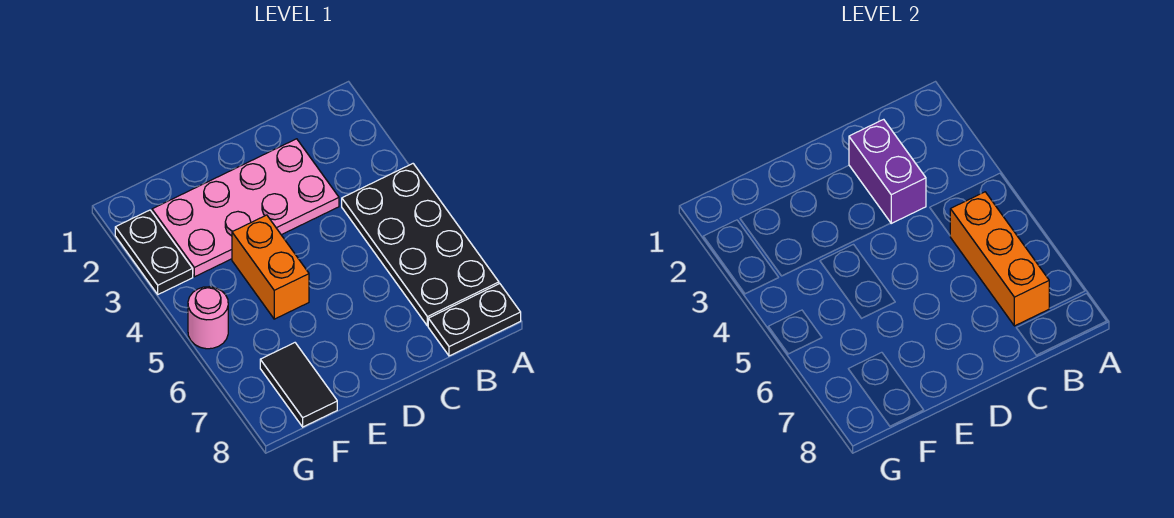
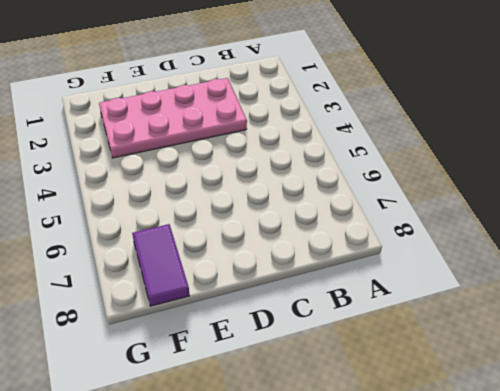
purple 1x2 tile [132,224,190,306] -> black 1x2 tile [260,343,337,427]
none -> black 2x4 plate [342,164,499,326]
none -> black 1x2 plate [428,284,521,356]

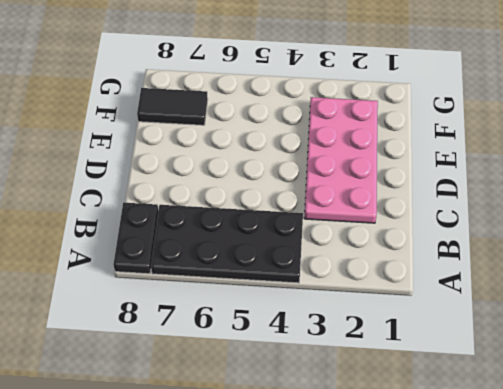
none -> orange 1x2 brick [232,215,309,319]
none -> black 1x2 plate [115,210,193,294]

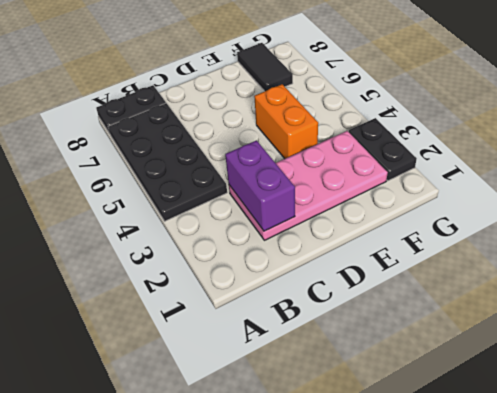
none -> pink 1x1 round brick [188,287,228,349]
none -> orange 1x3 brick [950,192,1049,326]

